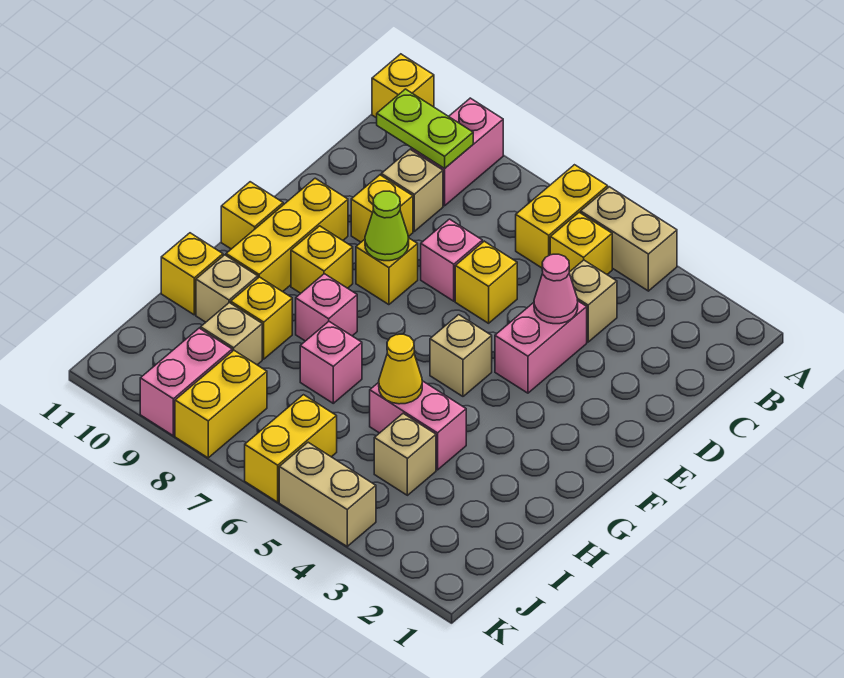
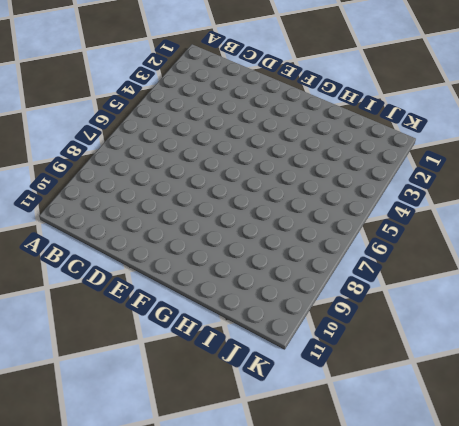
none -> tan 1x2 brick [581,187,677,291]
none -> yellow 1x2 brick [516,165,608,268]
none -> pink 1x2 brick [411,98,503,206]
none -> yellow 1x1 brick [372,54,434,118]

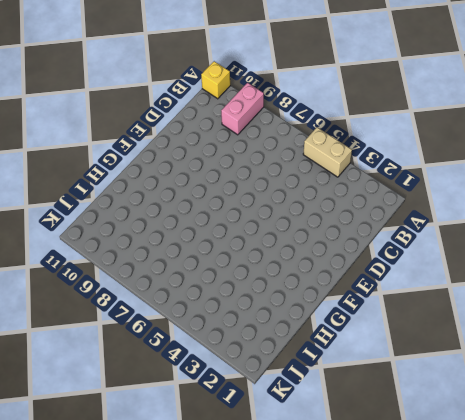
none -> yellow 1x2 brick [516,165,608,268]
none -> yellow 1x1 brick [550,212,612,274]
none -> tan 1x1 brick [569,260,617,342]
none -> tan 1x1 brick [381,149,443,231]

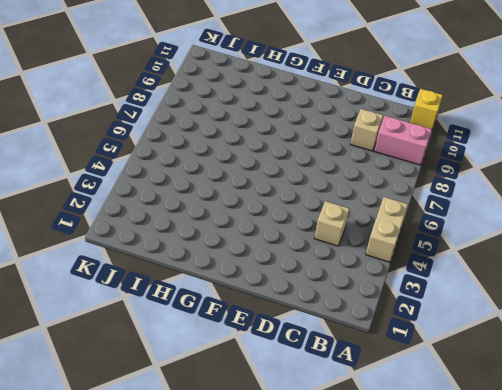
none -> yellow 1x2 brick [516,165,608,268]
none -> yellow 1x1 brick [550,212,612,274]
none -> pink 1x2 brick [495,301,587,393]
none -> yellow 1x1 brick [455,241,517,323]

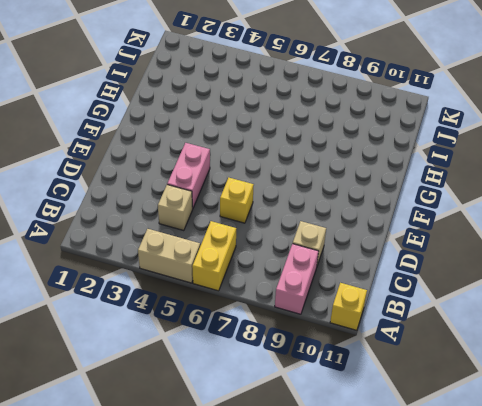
none -> yellow 1x1 brick [550,212,612,274]
none -> pink 1x1 brick [421,219,482,301]
none -> yellow 1x1 brick [351,175,413,242]
none -> yellow 1x1 brick [356,238,418,305]

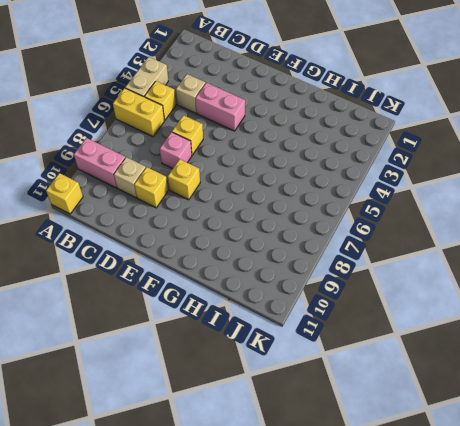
none -> yellow 1x3 brick [226,178,348,292]
none -> tan 1x1 brick [430,315,492,396]
none -> yellow 1x1 brick [291,226,353,293]
none -> yellow 1x1 brick [221,182,283,249]

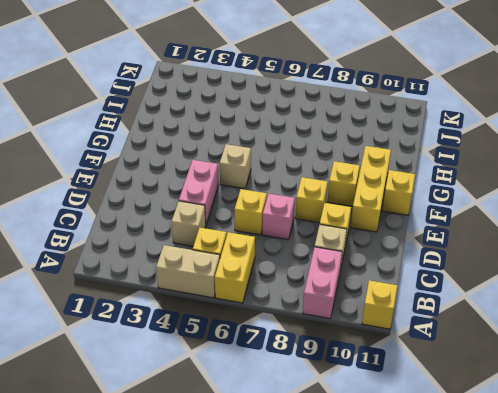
none -> pink 1x1 brick [296,274,357,341]
none -> pink 1x2 brick [370,381,466,470]
none -> pink 1x1 brick [300,322,362,403]
none -> yellow 1x1 brick [231,277,292,359]

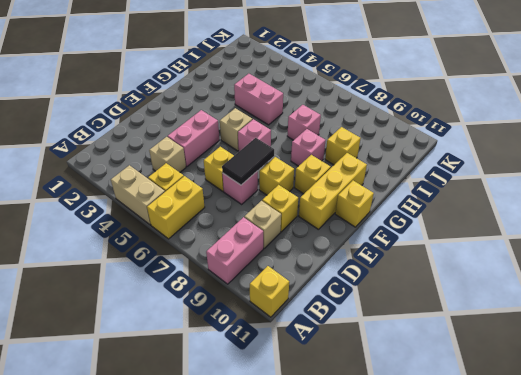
black 1x2 tile [222,138,274,185] -> none
pink 1x1 brick [238,119,271,151] -> none
none -> tan 1x1 brick [196,255,258,322]
none -> yellow 1x1 brick [161,233,223,315]
none -> tan 1x1 brick [374,413,436,495]
none -> tan 1x1 brick [201,303,262,365]

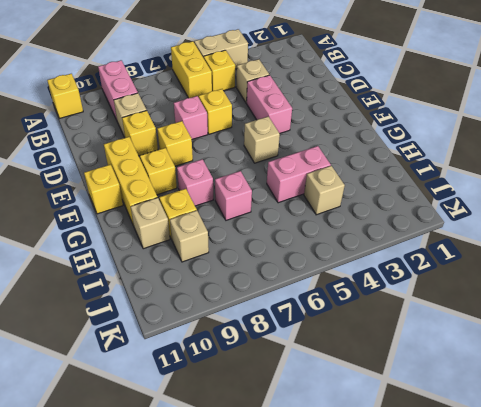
none -> yellow 1x1 brick [161,233,223,315]
none -> yellow 1x2 brick [245,395,337,502]
none -> yellow 1x2 brick [175,351,267,458]
none -> pink 1x2 brick [140,328,232,436]

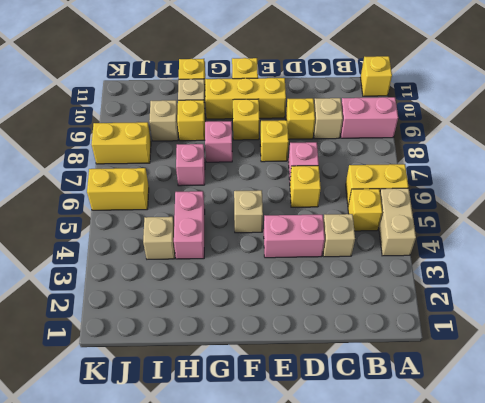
none -> pink 1x2 brick [140,328,232,436]
none -> tan 1x2 brick [279,442,376,546]
none -> lime 1x2 plate [377,89,473,169]
none -> pink 1x1 cone [534,254,578,324]

